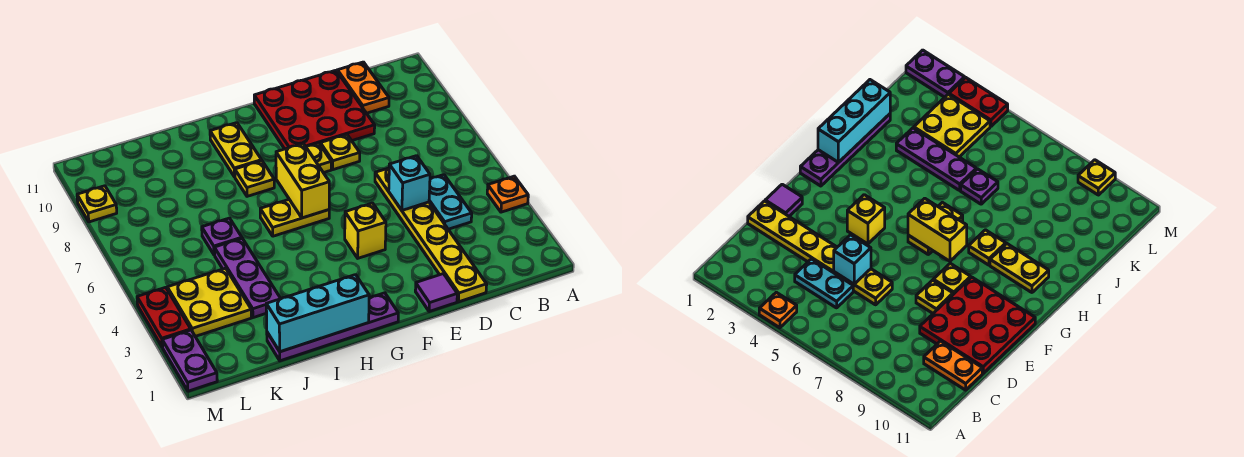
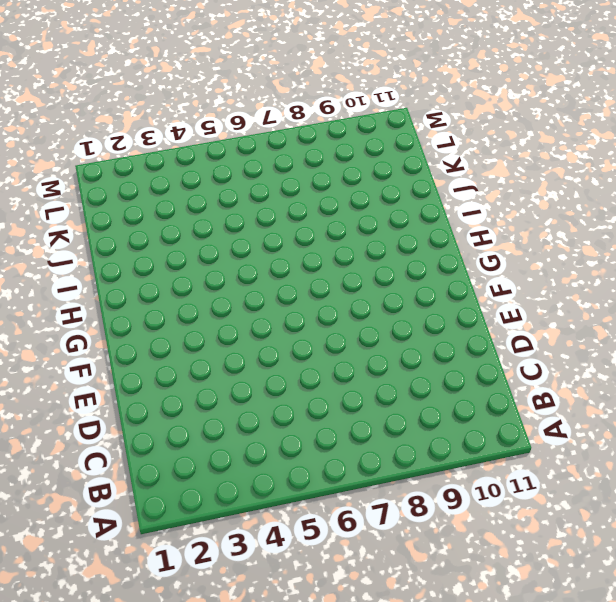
none -> orange 1x1 plate [487,176,528,212]
none -> cyan 1x2 plate [429,175,472,229]
none -> orange 1x2 plate [337,62,389,113]

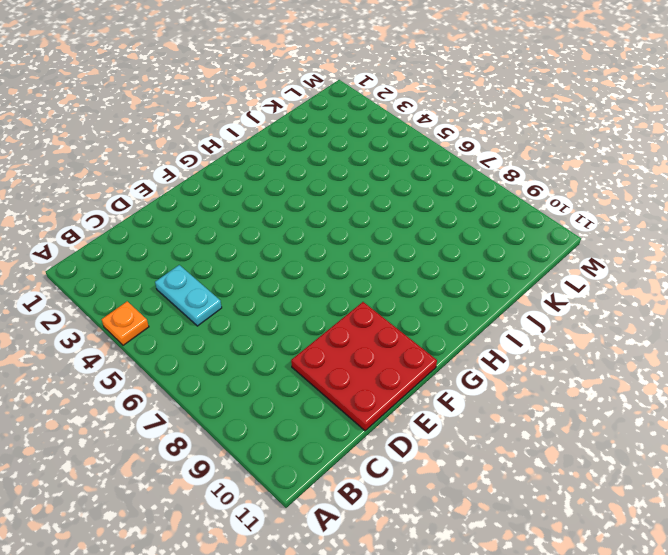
none -> orange 1x2 plate [337,62,389,113]
none -> yellow 1x6 plate [375,168,487,302]
none -> purple 1x1 tile [415,274,457,312]

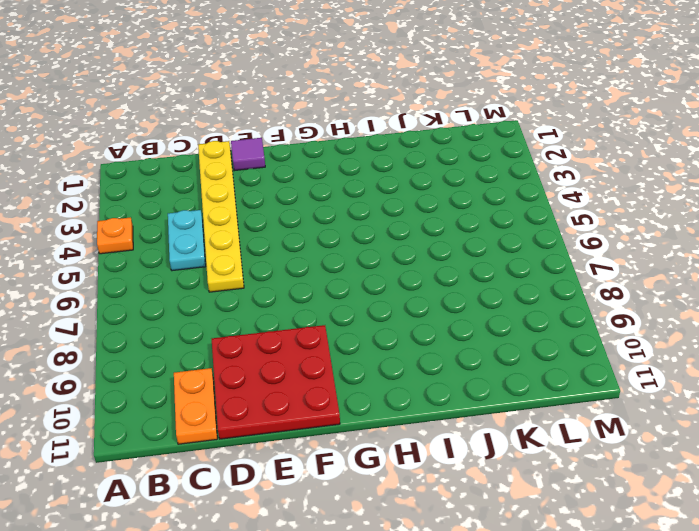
none -> yellow 1x1 plate [320,135,360,170]
none -> yellow 1x1 brick [345,203,386,258]
none -> yellow 1x1 plate [306,143,331,173]

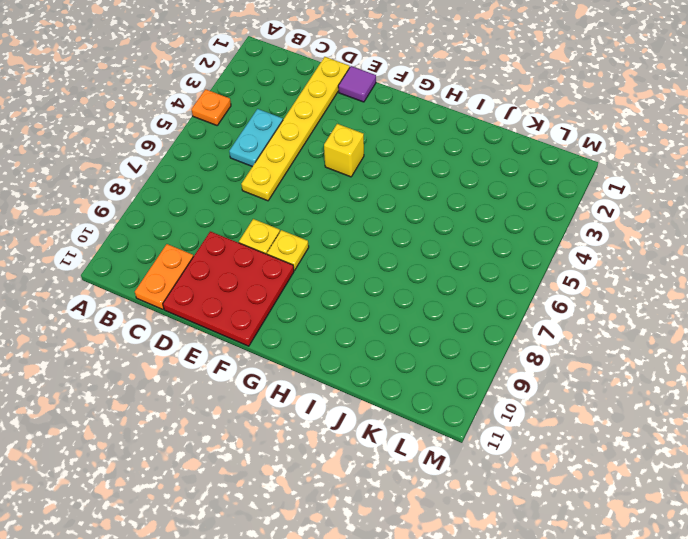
none -> purple 1x4 plate [267,293,398,361]
none -> yellow 1x2 plate [260,199,329,236]
none -> yellow 1x1 plate [235,161,274,196]

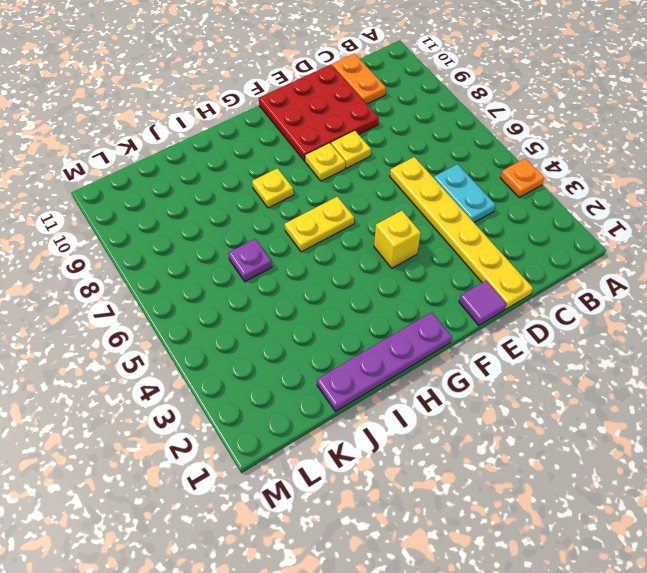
none -> yellow 1x2 plate [210,123,262,177]
none -> purple 1x3 plate [214,238,281,318]
none -> yellow 2x2 plate [167,268,251,336]

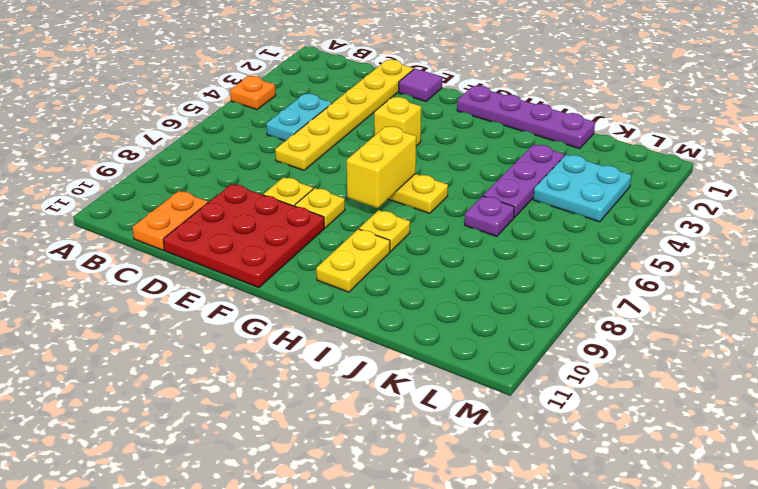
cyan 2x2 plate [533,155,631,222] -> yellow 2x2 plate [167,268,251,336]
none -> purple 1x2 plate [162,330,217,391]
none -> red 1x2 plate [137,287,191,347]
none -> yellow 1x1 plate [77,186,117,222]

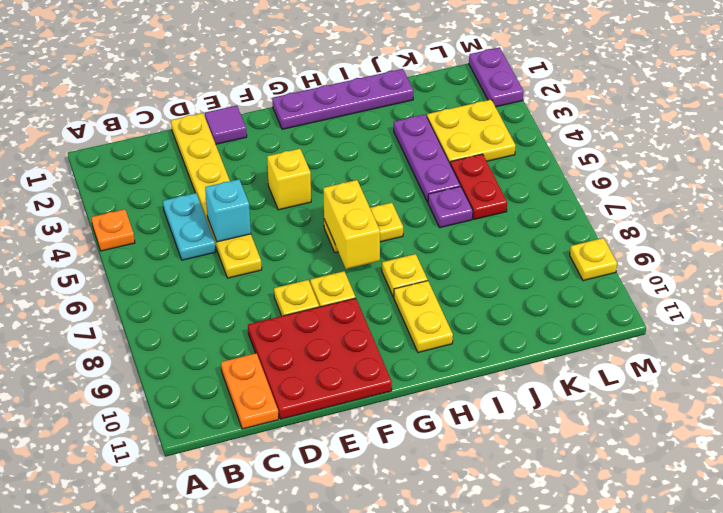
red 1x2 plate [450,154,507,219] -> red 1x2 plate moved to [137,287,191,347]
none -> cyan 1x3 brick [266,275,369,352]

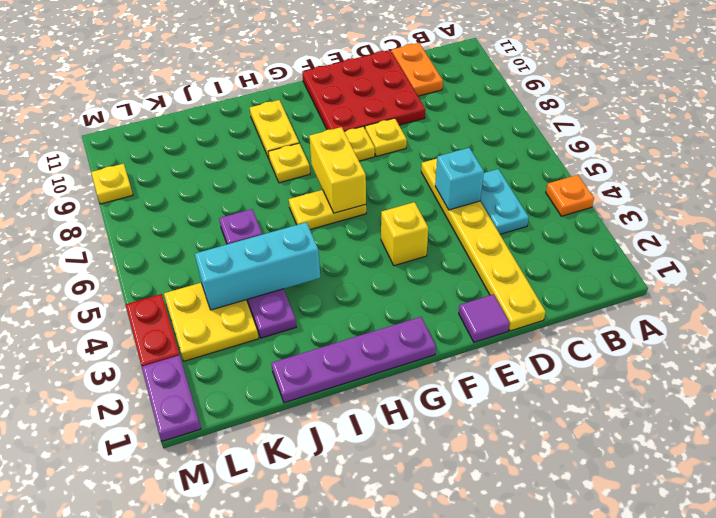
cyan 1x3 brick [195,222,320,310] -> cyan 1x3 brick moved to [266,275,369,352]

